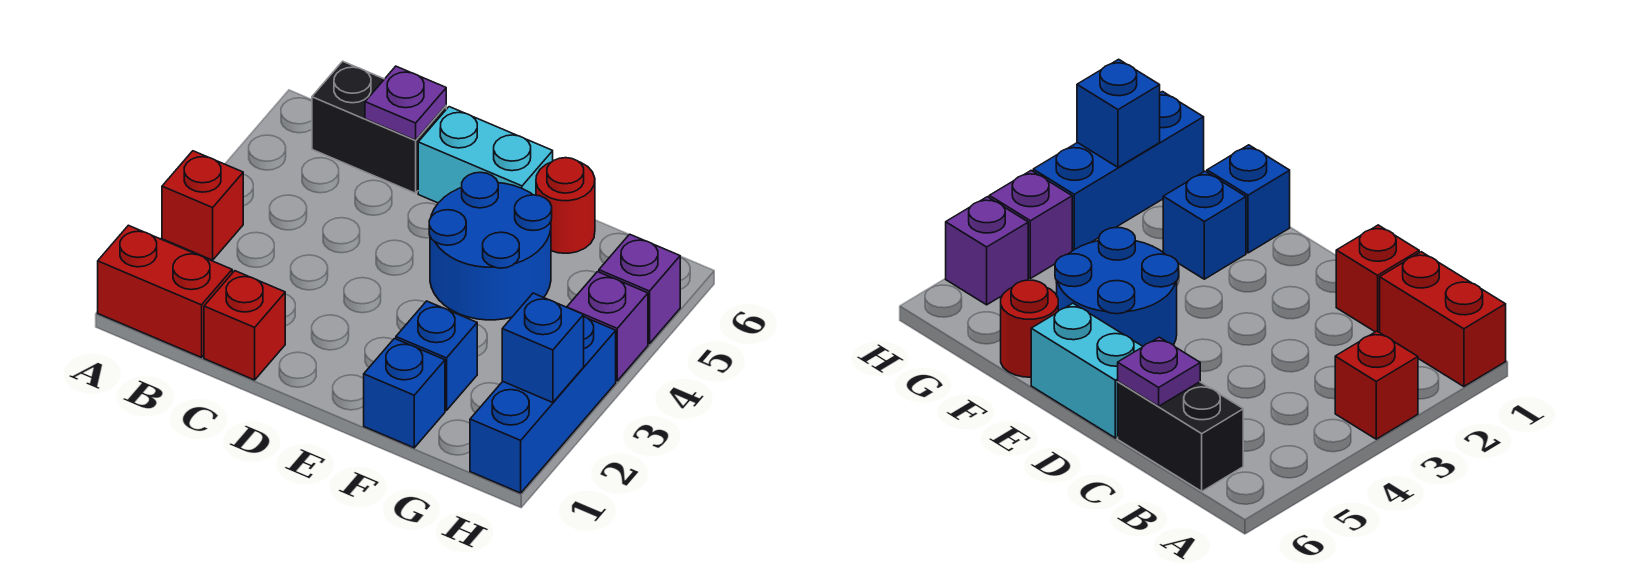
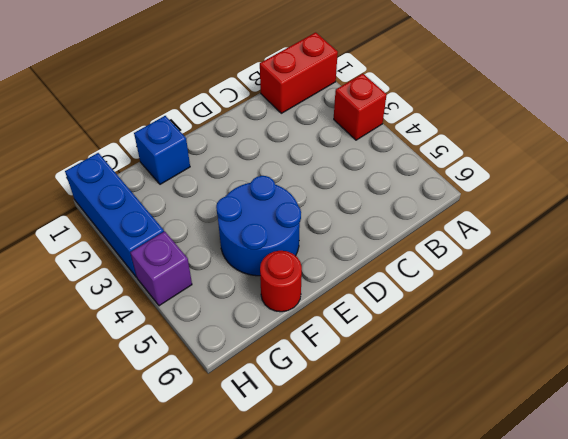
none -> black 1x2 brick [312,61,446,193]
none -> red 1x1 brick [204,271,285,380]
none -> cyan 1x2 brick [418,107,553,203]

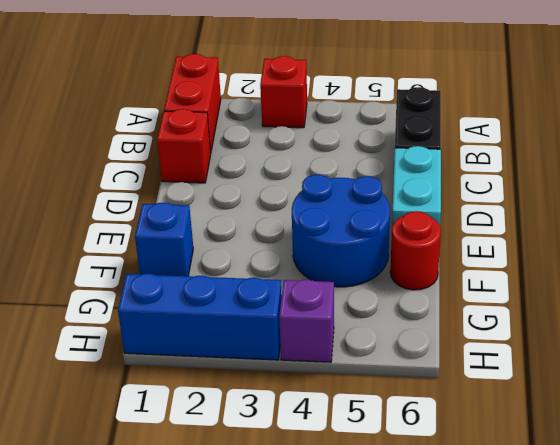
none -> blue 1x1 brick [396,301,477,411]
none -> purple 1x1 brick [599,234,680,344]
none -> purple 1x1 plate [365,66,446,140]

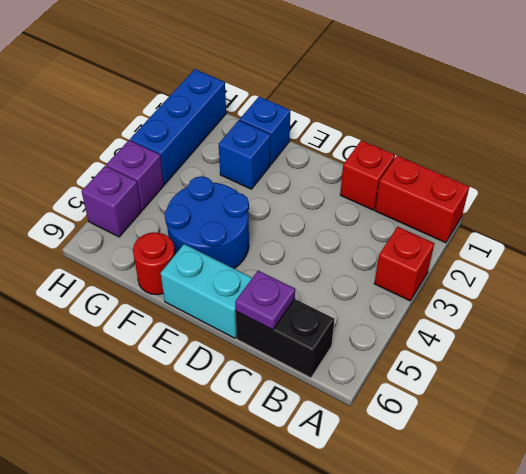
none -> blue 1x1 brick [502,293,584,403]

